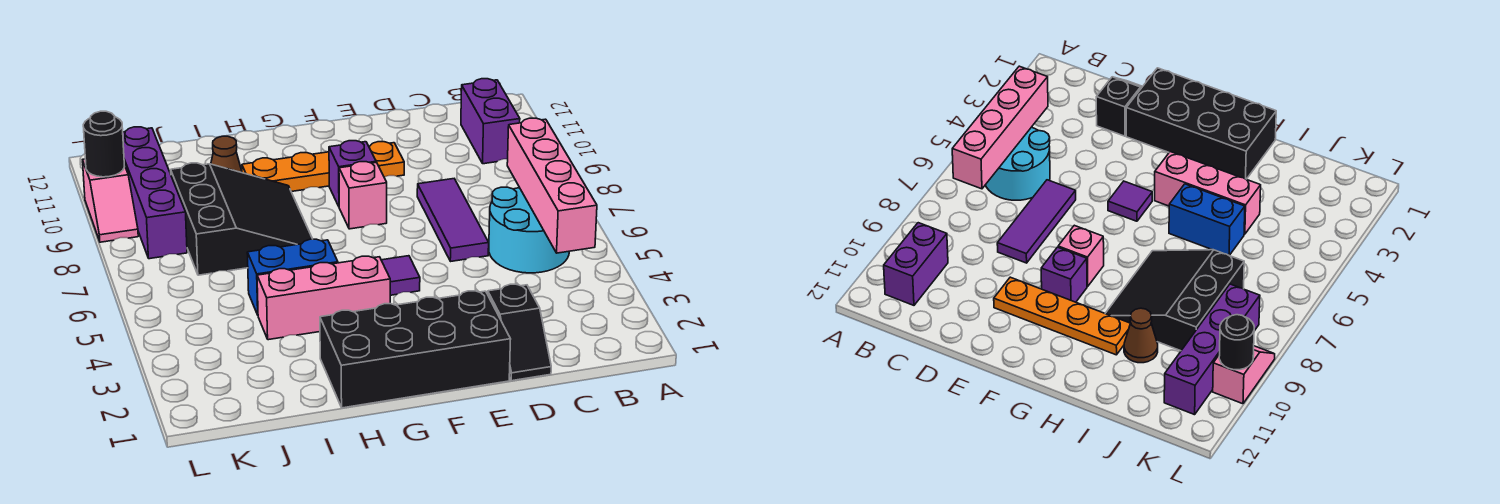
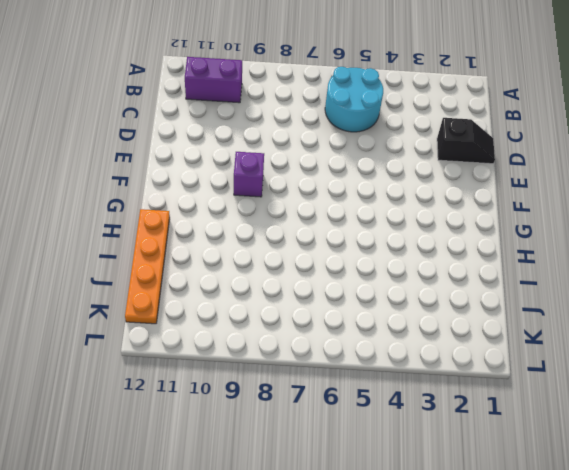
orange 1x4 plate [125,209,170,324] -> orange 1x4 plate moved to [242,142,404,192]
none -> purple 1x3 tile [417,179,489,261]
none -> black 2x4 brick [320,291,511,408]
none -> purple 1x1 tile [381,256,420,295]

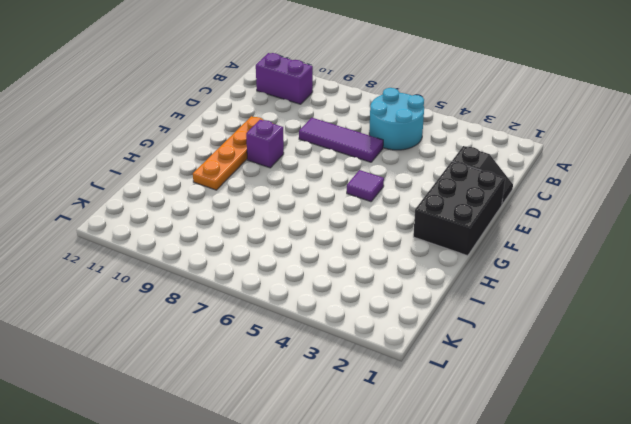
black 2x3 brick [413,161,505,256] -> black 2x4 brick [320,291,511,408]
none -> pink 1x1 brick [339,162,387,229]
none -> pink 1x3 brick [257,256,390,340]
none -> blue 1x2 brick [247,239,338,315]

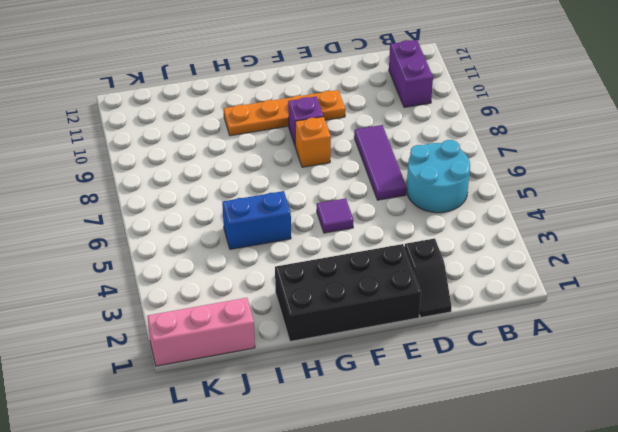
orange 1x1 brick [295,117,331,167] -> pink 1x1 brick [339,162,387,229]
pink 1x3 brick [147,298,255,366] -> pink 1x3 brick moved to [257,256,390,340]
none -> black 3x3 slope [171,163,312,275]
none -> brown 1x1 cone [211,136,242,173]
none -> purple 1x4 brick [123,127,187,259]

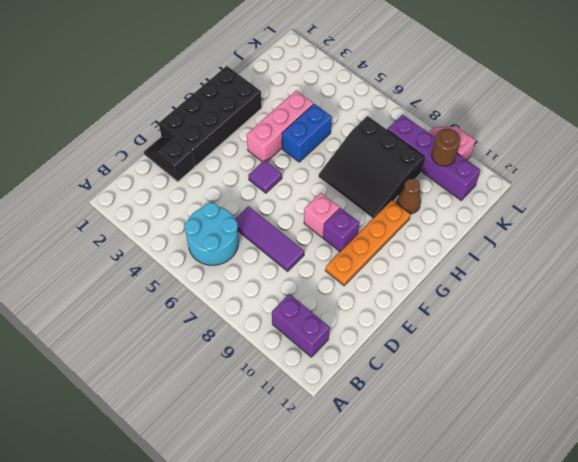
brown 1x1 round brick [432,129,460,166] -> none
none -> pink 1x4 brick [507,118,597,253]
none -> black 1x1 round brick [83,111,125,177]

